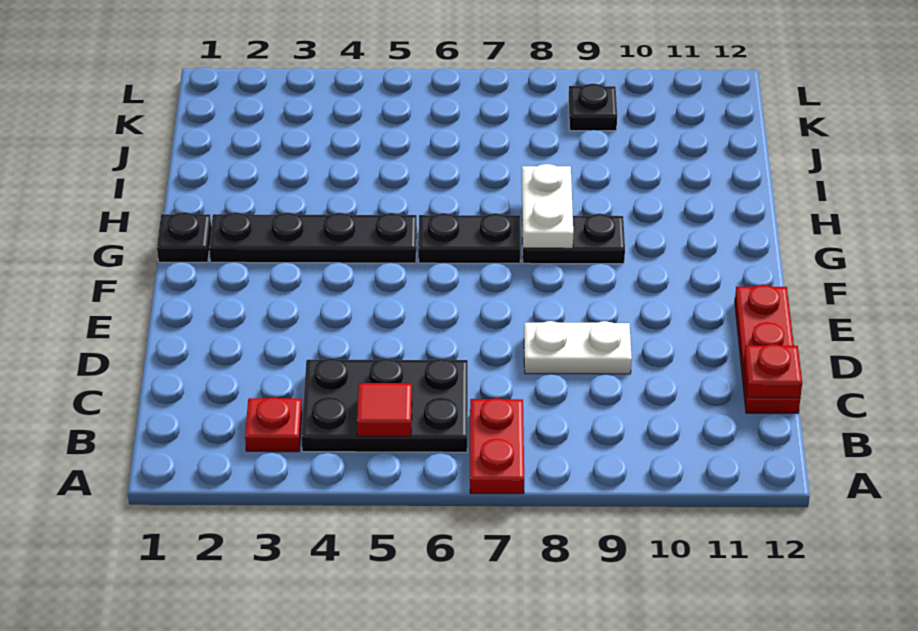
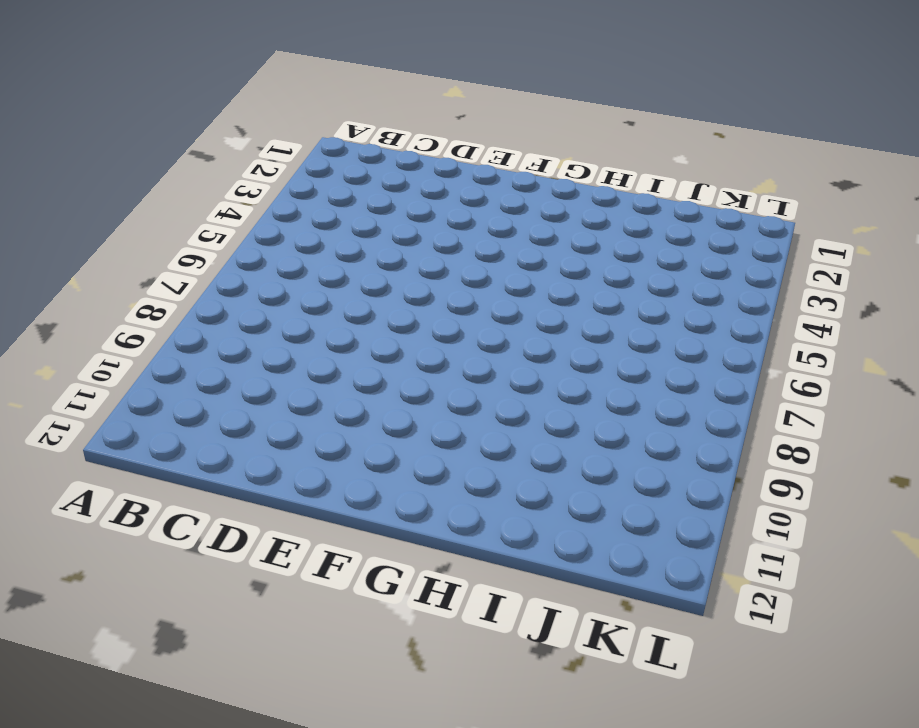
none -> red 1x2 plate [470,398,524,494]
none -> red 1x1 plate [245,397,302,452]
none -> black 2x3 plate [301,358,468,452]

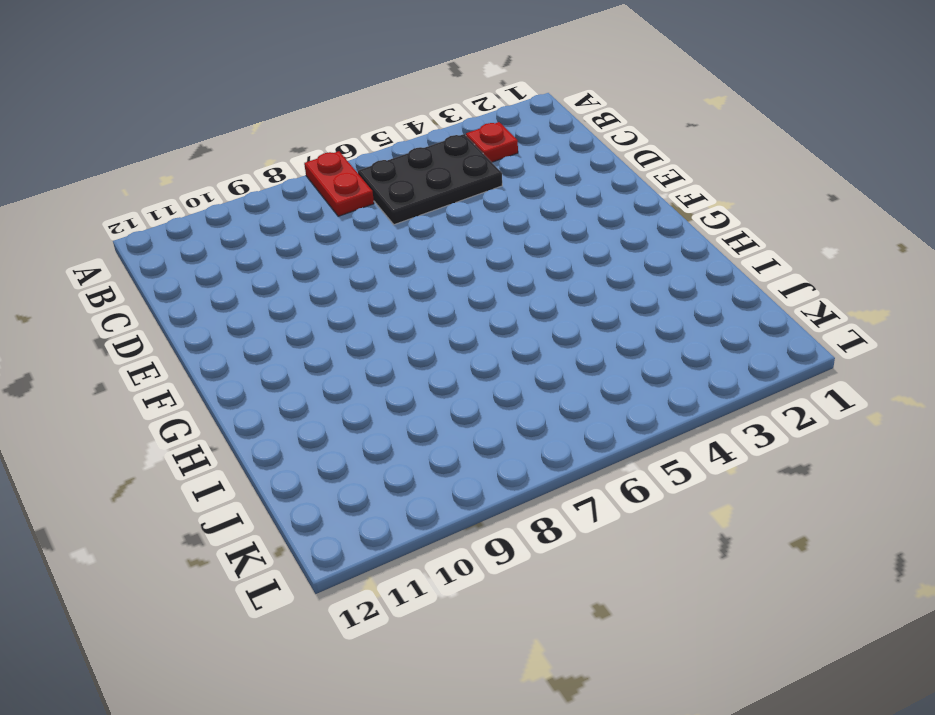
none -> red 1x3 plate [735,285,800,413]
none -> white 1x2 plate [524,321,632,374]
none -> black 1x1 plate [157,212,211,262]

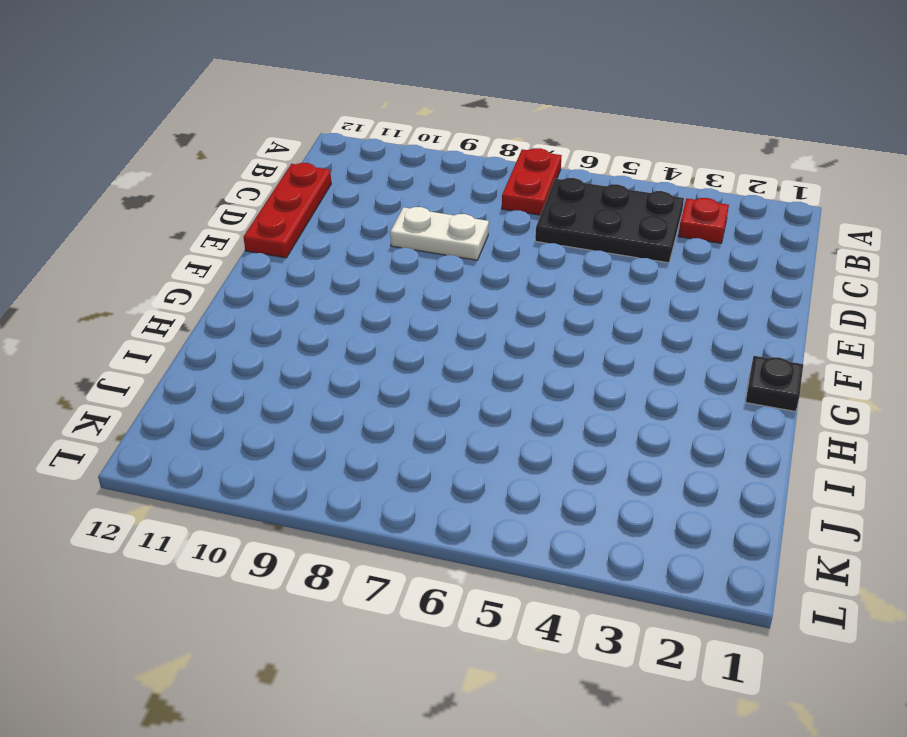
none -> black 1x4 plate [209,212,417,263]
none -> black 1x2 plate [418,213,520,263]
none -> black 1x2 plate [522,214,625,264]

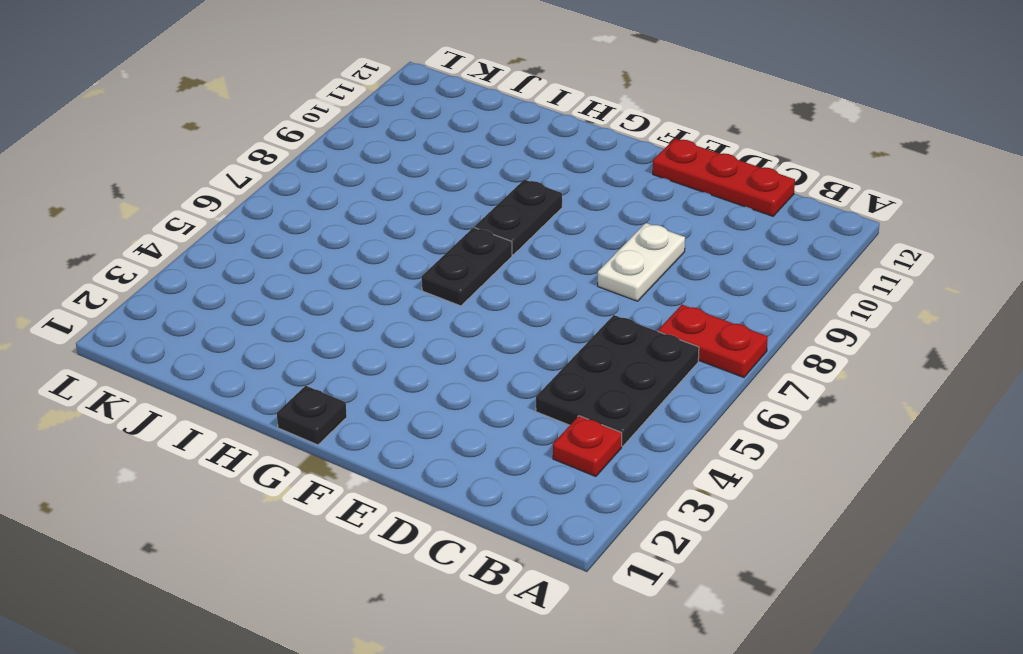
none -> black 1x4 plate [209,212,417,263]
none -> black 1x1 plate [568,84,617,131]
none -> red 1x1 tile [357,383,412,437]

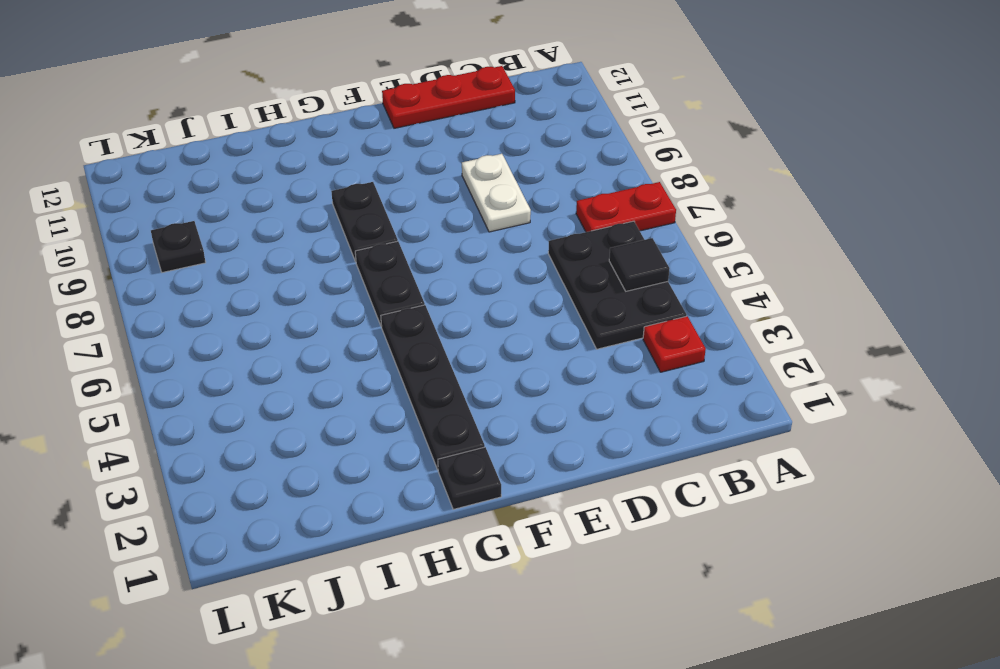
black 1x1 tile [609,238,670,291] -> red 1x1 tile [357,383,412,437]
none -> red 1x1 plate [744,344,802,398]
none -> white 1x2 plate [522,164,573,248]

